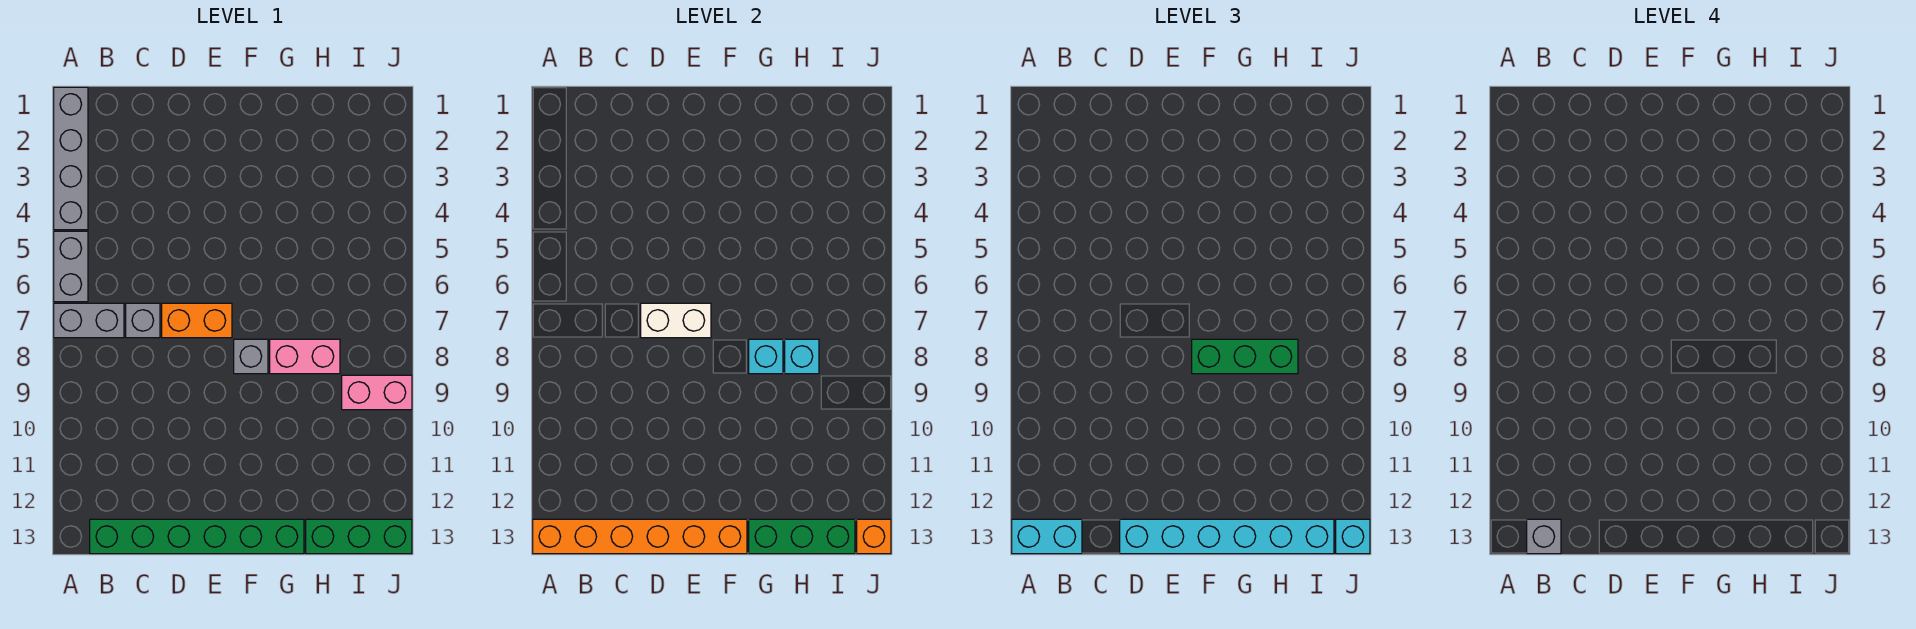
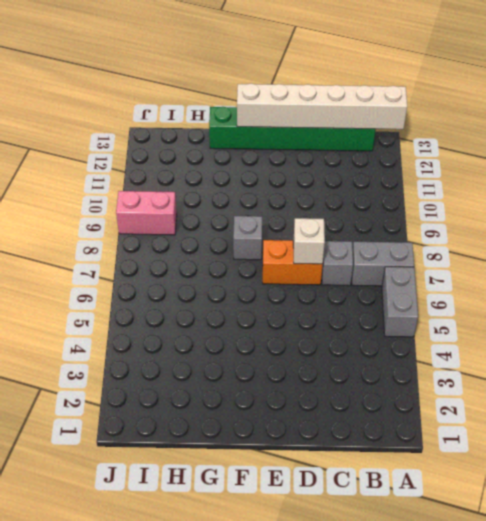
white 1x6 brick [237,84,407,129] -> orange 1x6 brick [533,519,747,554]
white 1x1 brick [293,218,325,264] -> white 1x2 brick [641,303,711,338]
none -> grey 1x4 brick [54,87,88,230]
none -> pink 1x2 brick [270,339,340,374]
none -> green 1x3 brick [306,519,412,554]

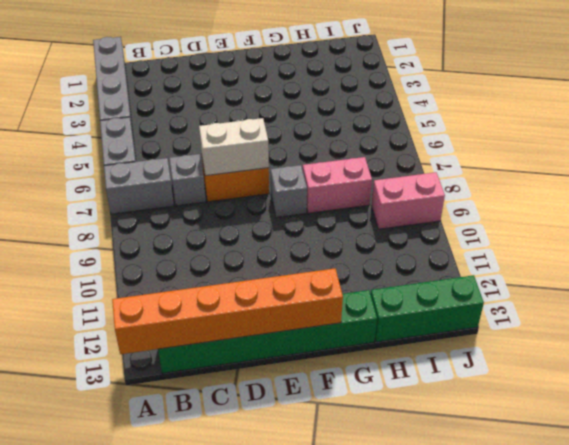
none -> cyan 1x1 brick [749,339,783,374]
none -> green 1x3 brick [749,519,855,554]
none -> cyan 1x1 brick [785,339,819,374]

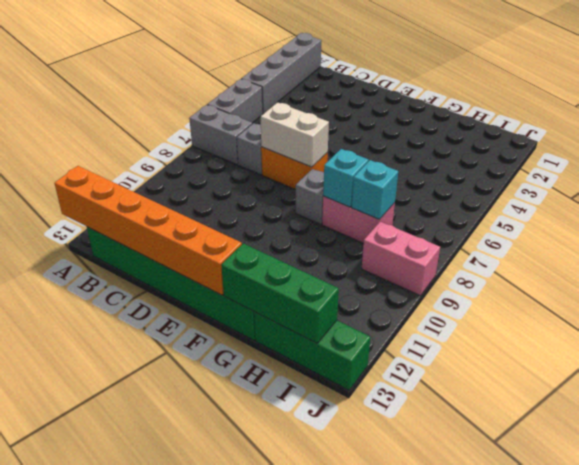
none -> orange 1x1 brick [857,519,891,554]
none -> cyan 1x2 brick [1012,519,1082,554]
none -> cyan 1x6 brick [1120,519,1334,554]

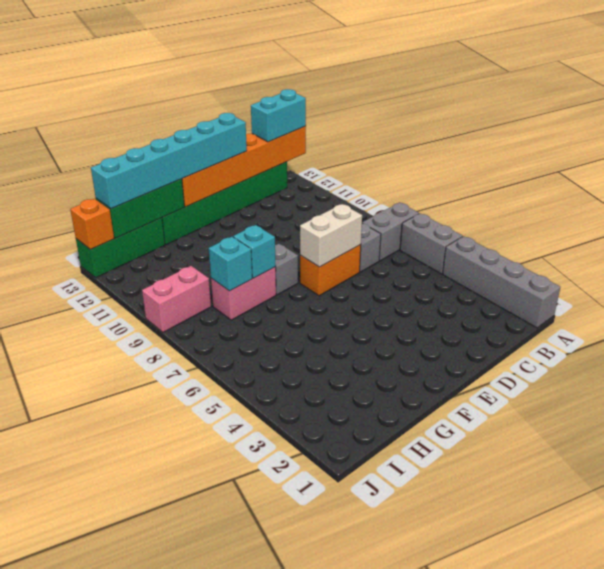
none -> green 1x3 brick [1192,339,1298,374]
none -> cyan 1x1 brick [1336,519,1370,554]
none -> grey 1x1 brick [1527,519,1561,554]

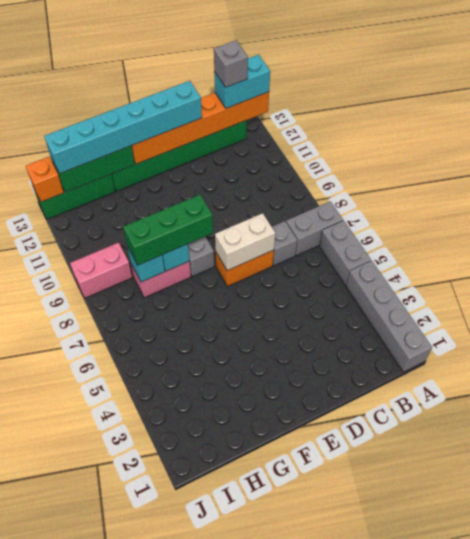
none -> cyan 1x1 brick [1336,519,1370,554]

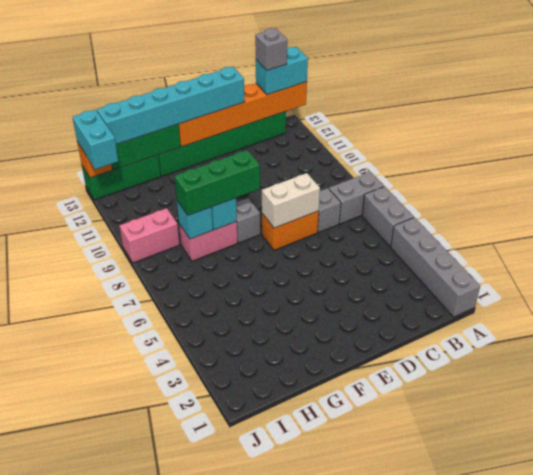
cyan 1x2 brick [73,110,118,169] -> cyan 1x1 brick [1336,519,1370,554]

